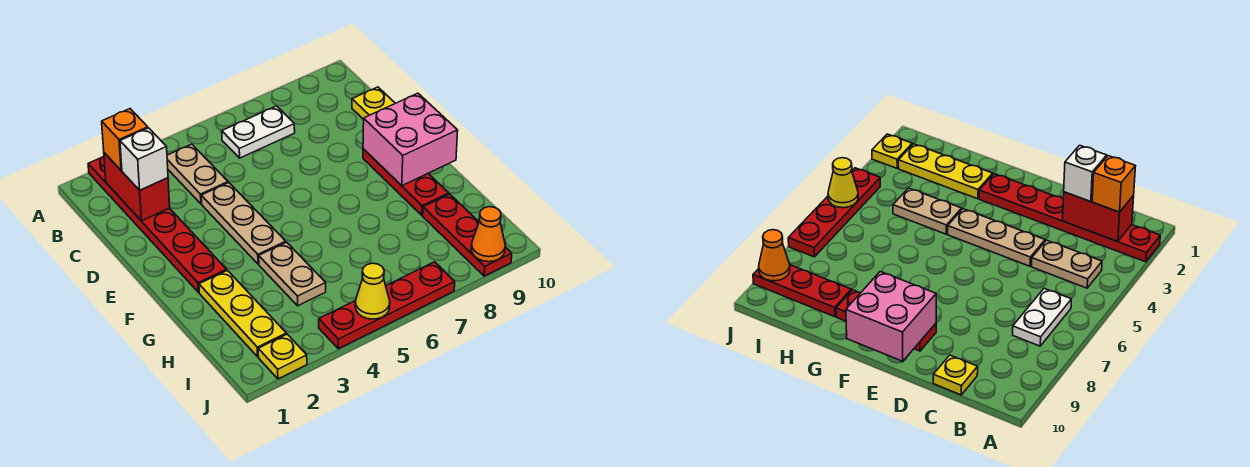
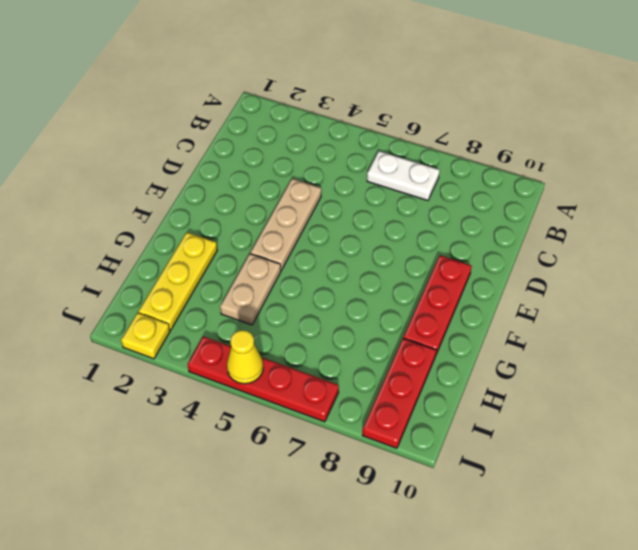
none -> red 1x6 plate [88,156,227,292]
none -> tan 1x2 plate [167,144,228,204]
none -> yellow 1x1 plate [352,87,395,120]

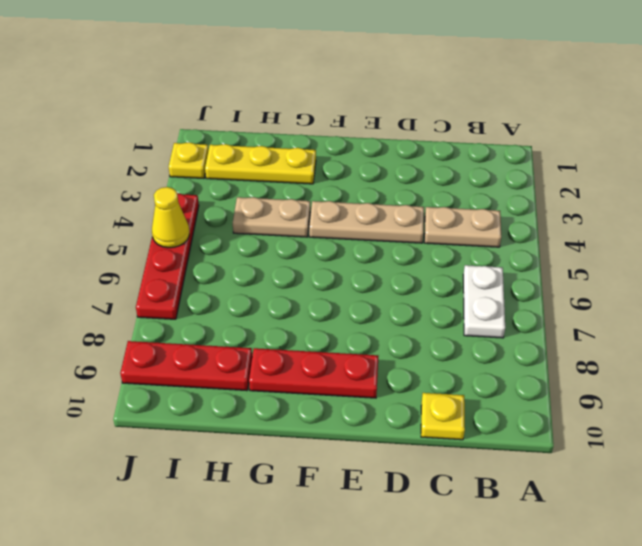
none -> red 1x6 plate [88,156,227,292]
none -> red 1x2 brick [104,153,170,221]
none -> pink 2x2 brick [363,93,458,186]

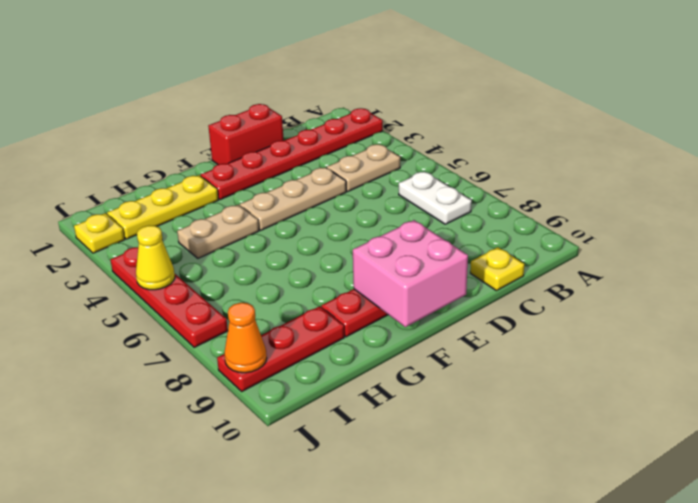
red 1x2 brick [208,104,284,165] -> red 1x2 brick moved to [104,153,170,221]
none -> orange 1x1 brick [102,109,148,170]
none -> white 1x1 brick [120,128,168,190]

